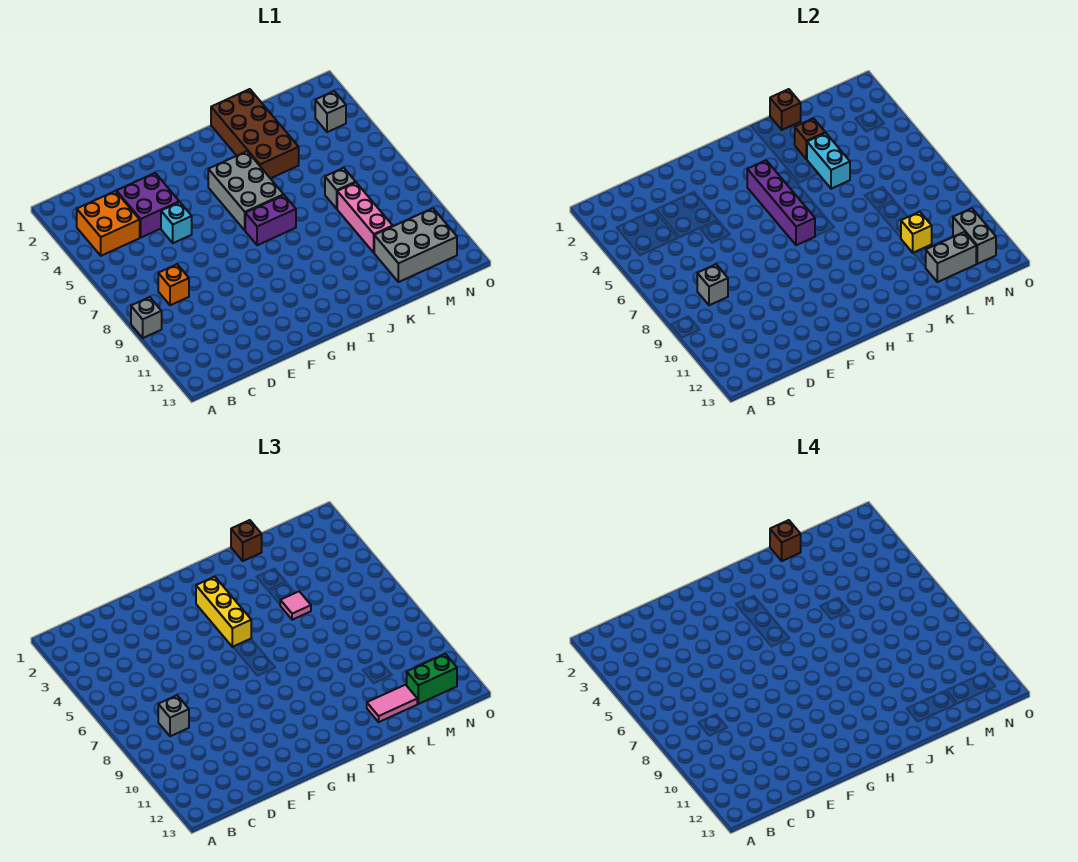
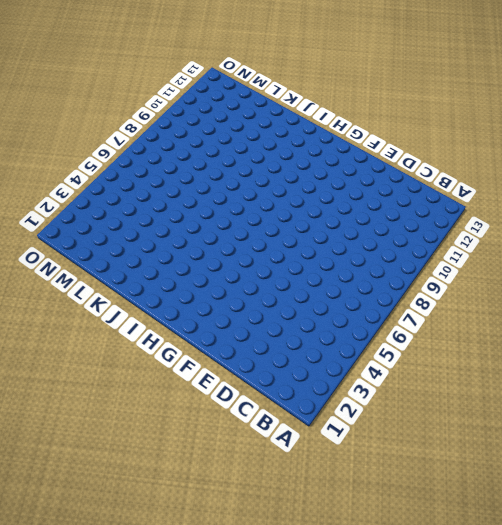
none -> grey 1x1 brick [131,297,162,338]
none -> orange 2x2 brick [77,191,140,256]
none -> orange 1x1 brick [158,264,189,305]

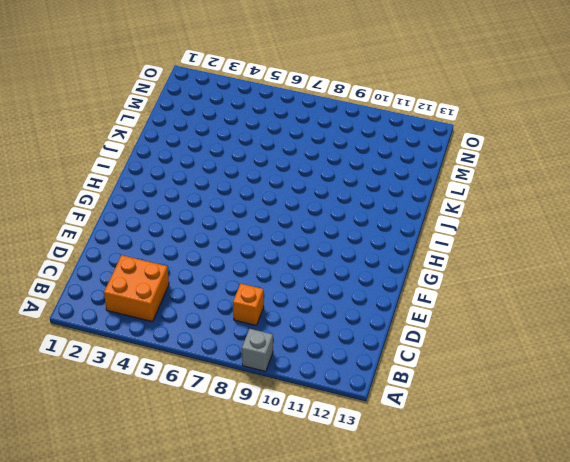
none -> purple 2x2 brick [116,173,179,238]
none -> cyan 1x1 brick [161,202,192,243]
none -> grey 2x3 brick [208,151,284,230]

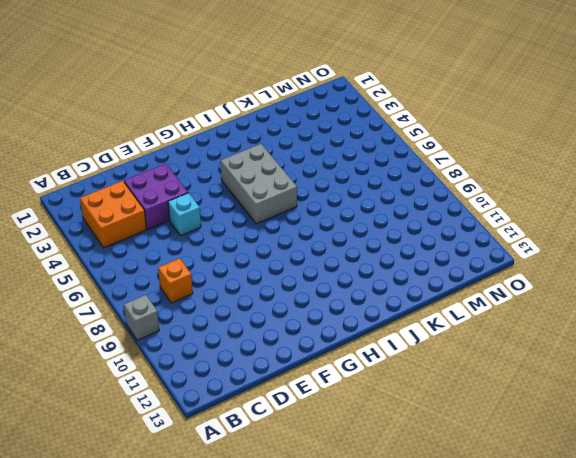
none -> purple 1x2 brick [245,195,296,245]
none -> brown 2x4 brick [211,89,299,179]
none -> grey 1x1 brick [325,168,356,209]

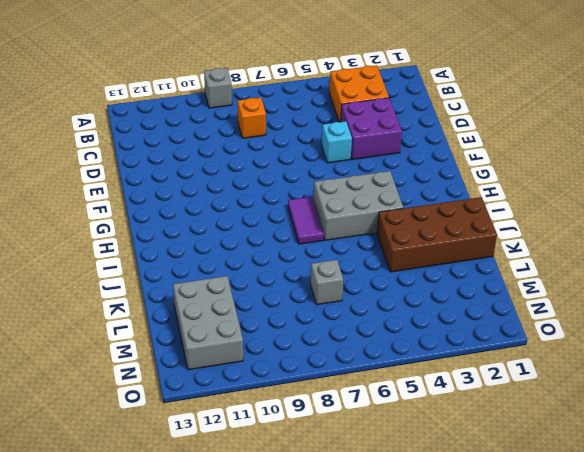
purple 1x2 tile [288,197,324,244] -> purple 1x2 brick [245,195,296,245]
none -> pink 1x3 brick [337,183,393,253]
none -> grey 1x1 brick [315,91,346,132]
none -> grey 1x1 brick [697,264,728,305]

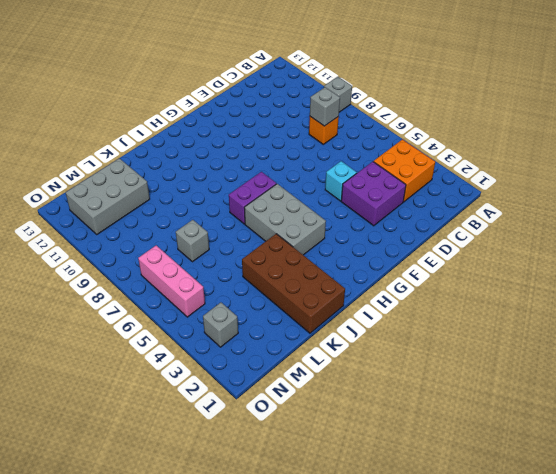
pink 1x3 brick [138,245,205,317] -> pink 1x3 brick moved to [337,183,393,253]
none -> purple 1x4 brick [747,160,815,245]
none -> brown 1x1 brick [770,89,801,130]
none -> brown 1x1 brick [795,118,825,159]

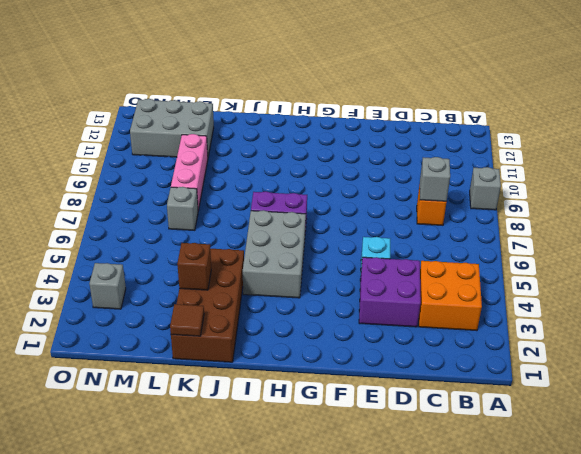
brown 1x1 tile [170,304,204,336] -> brown 1x1 brick [770,89,801,130]
none -> purple 1x4 brick [747,160,815,245]
none -> cyan 1x2 brick [807,133,850,189]
none -> yellow 1x1 brick [901,212,932,253]

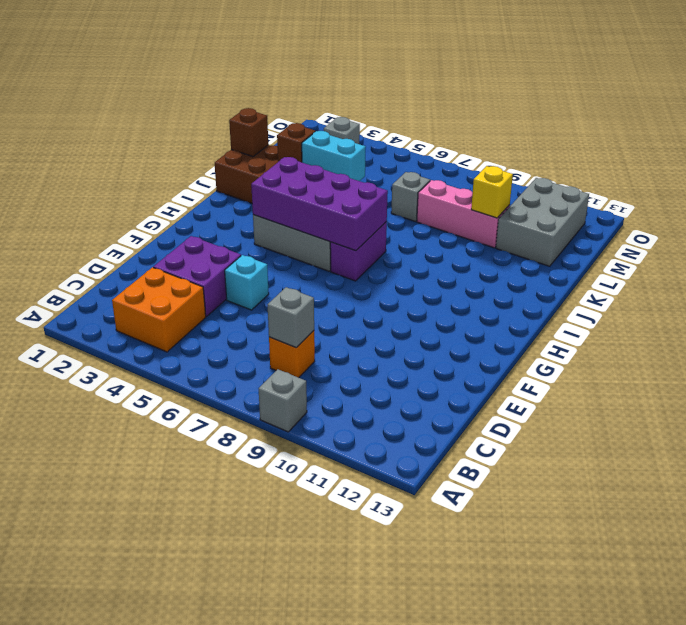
purple 2x4 brick [251,157,388,251] -> purple 1x4 brick [747,160,815,245]
none -> grey 1x2 brick [925,232,976,282]
none -> grey 1x2 brick [953,208,996,264]
none -> grey 1x1 brick [158,695,189,736]

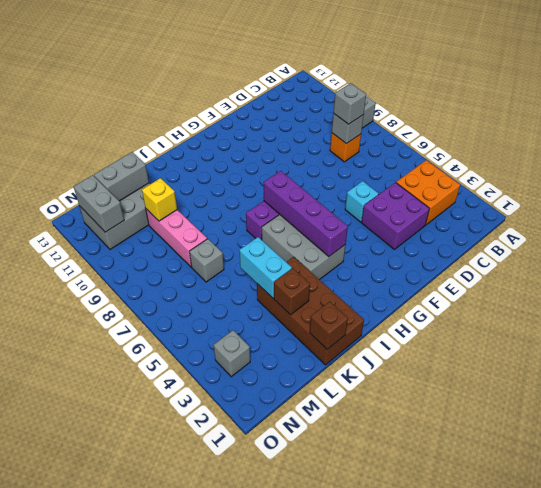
none -> yellow 1x3 brick [196,577,251,647]
none -> brown 1x1 brick [231,520,262,561]
none -> pink 1x1 tile [280,591,311,620]

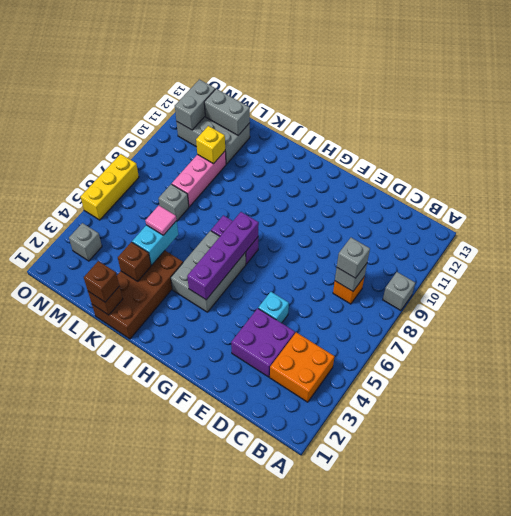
yellow 1x3 brick [80,154,139,220] -> yellow 1x3 brick moved to [196,577,251,647]
none -> pink 1x2 tile [367,685,417,722]
none -> green 1x2 brick [407,654,457,704]
none -> brown 1x1 brick [770,520,801,561]

